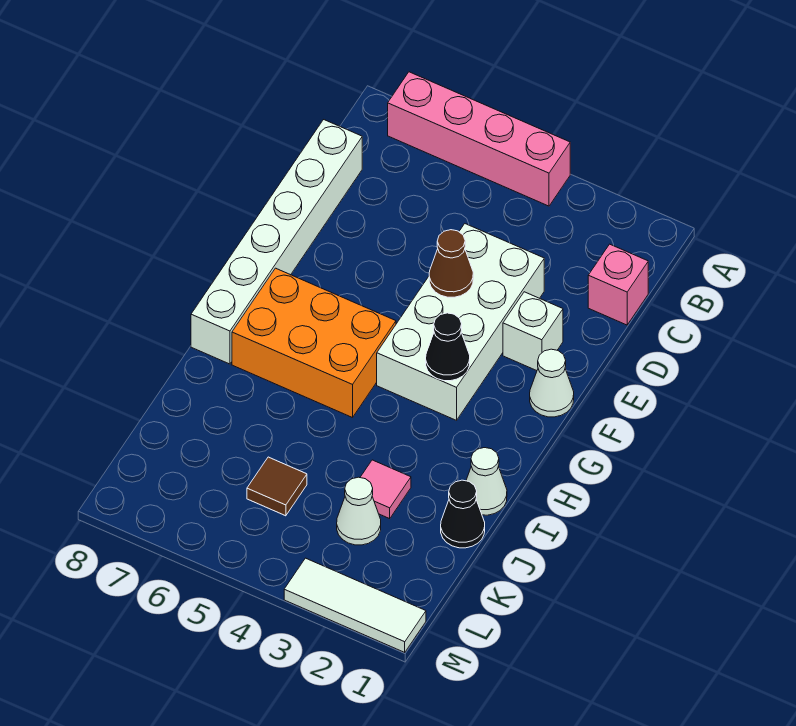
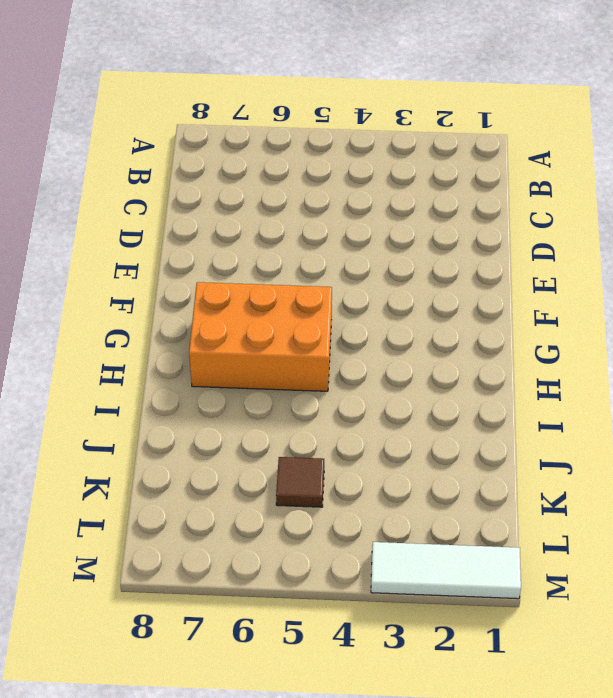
none -> pink 1x4 brick [388,72,570,206]
none -> pink 1x1 brick [588,244,648,325]
none -> white 1x6 brick [191,120,362,364]

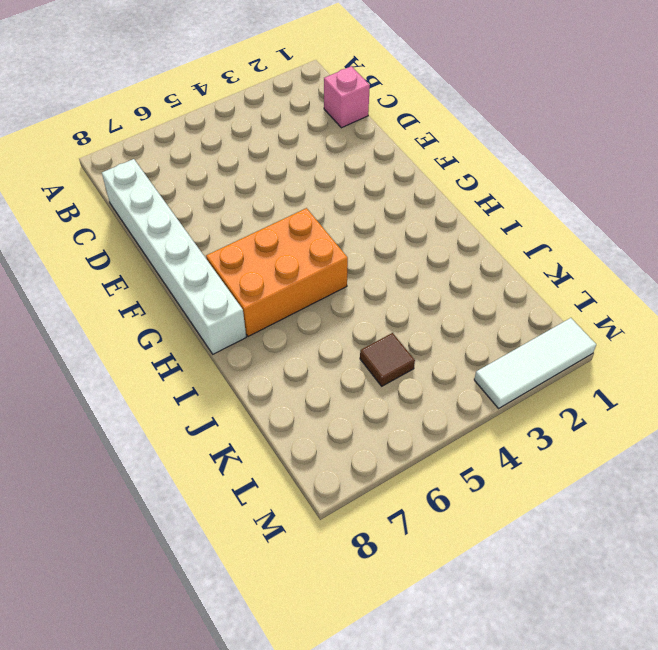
none -> pink 1x4 brick [388,72,570,206]
none -> white 2x4 brick [377,224,544,420]
none -> white 1x1 brick [503,292,563,371]

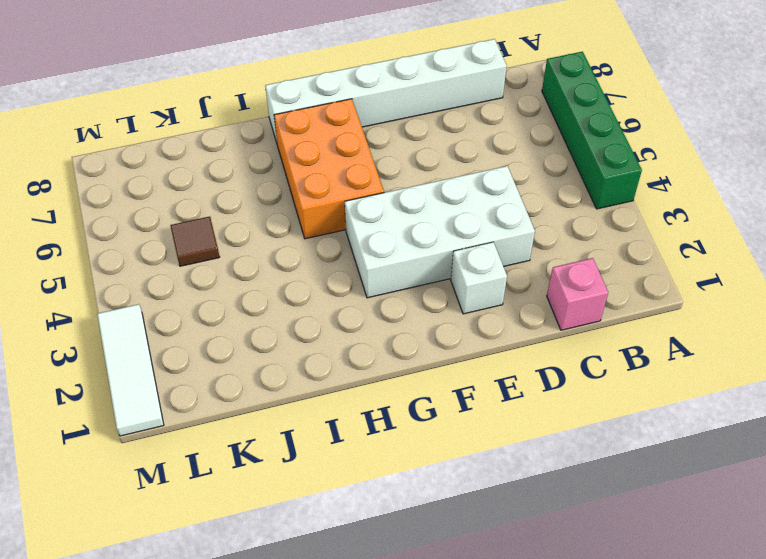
green 1x4 brick [542,52,642,209] -> pink 1x4 brick [388,72,570,206]
none -> white 1x1 cone [530,349,574,417]
none -> white 1x1 cone [466,448,507,515]
none -> black 1x1 cone [441,480,485,548]

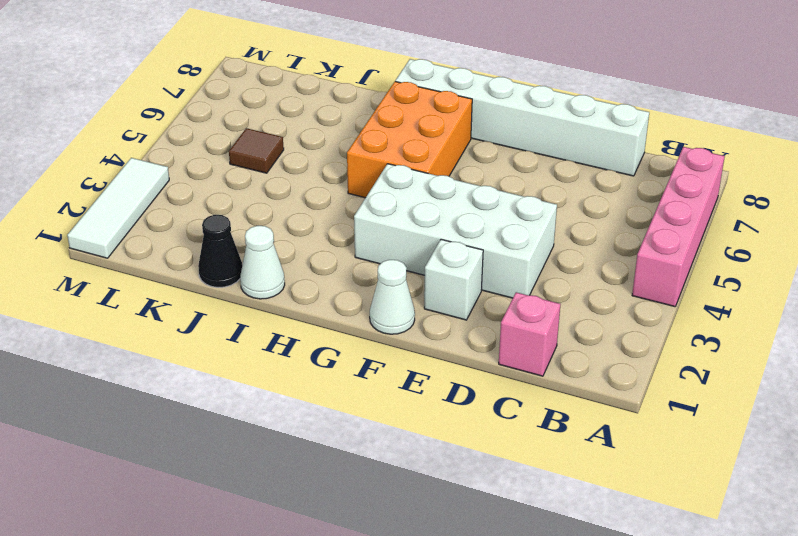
none -> pink 1x1 tile [360,460,411,519]
none -> white 1x1 cone [337,477,381,545]
none -> brown 1x1 cone [429,230,473,297]

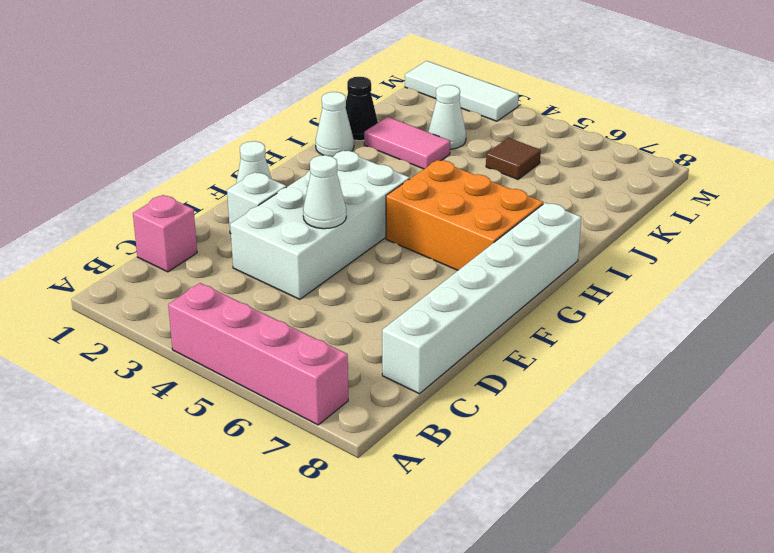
white 1x1 cone [303,155,346,229] -> brown 1x1 cone [429,230,473,297]
pink 1x2 tile [364,117,450,169] -> pink 1x1 tile [360,460,411,519]
none -> black 1x1 cone [426,313,470,381]

